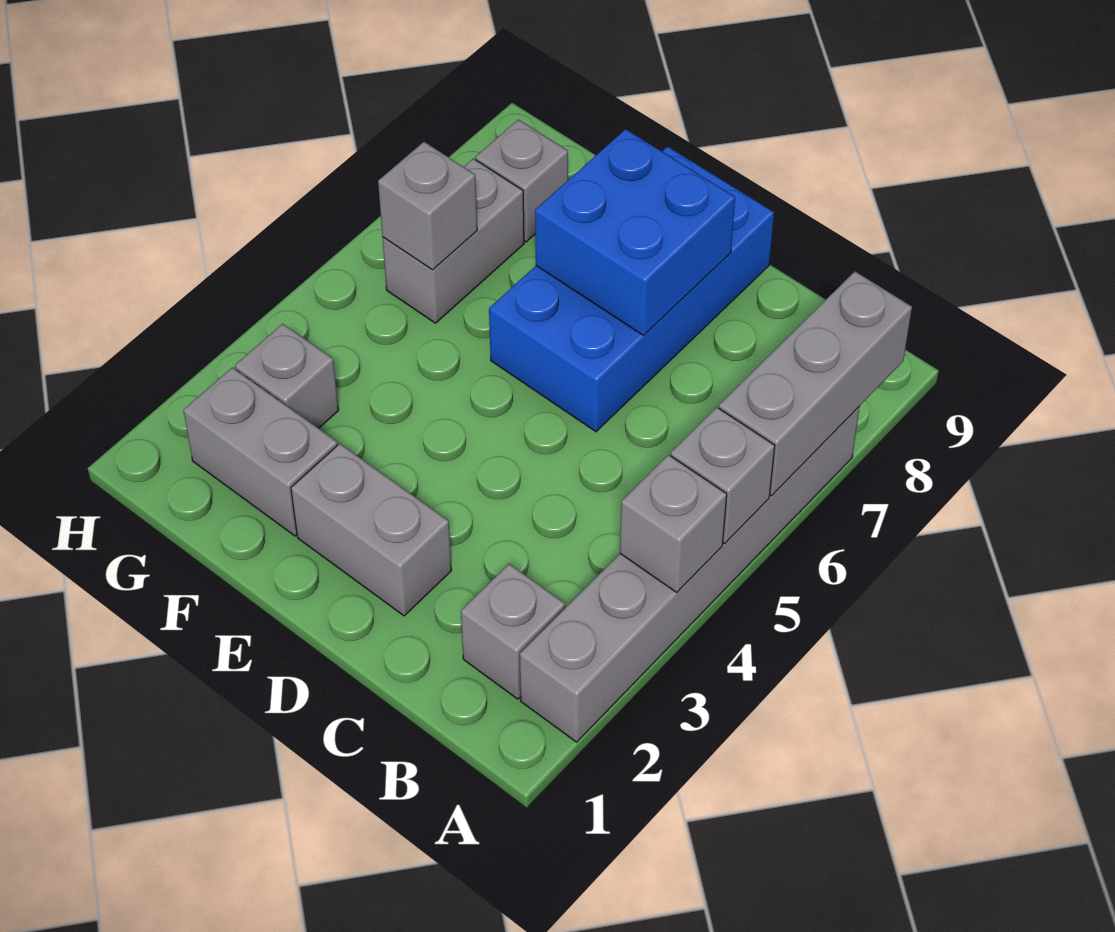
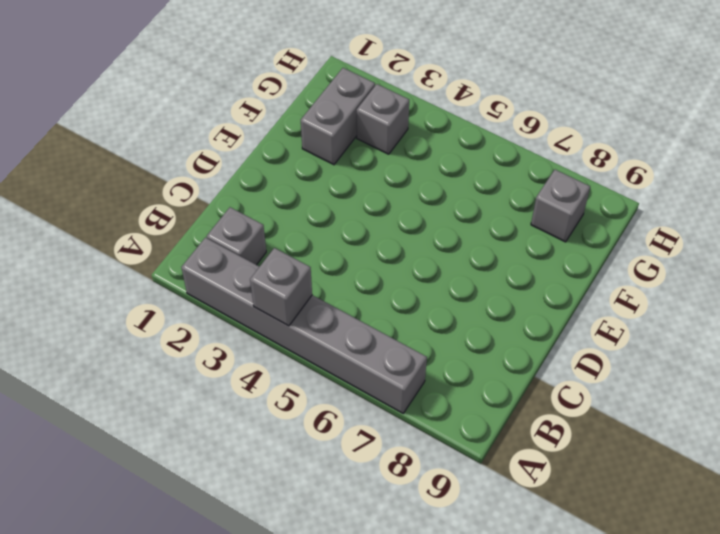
none -> grey 1x2 brick [291,444,452,616]
none -> blue 2x4 brick [489,146,774,432]
none -> grey 1x2 brick [382,159,524,323]

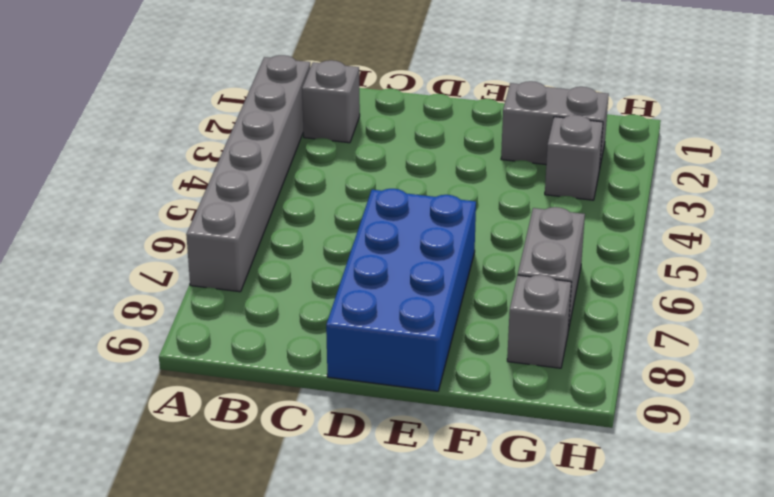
none -> grey 1x2 brick [291,444,452,616]
none -> grey 1x1 brick [620,455,727,592]
none -> grey 1x1 brick [671,407,775,543]

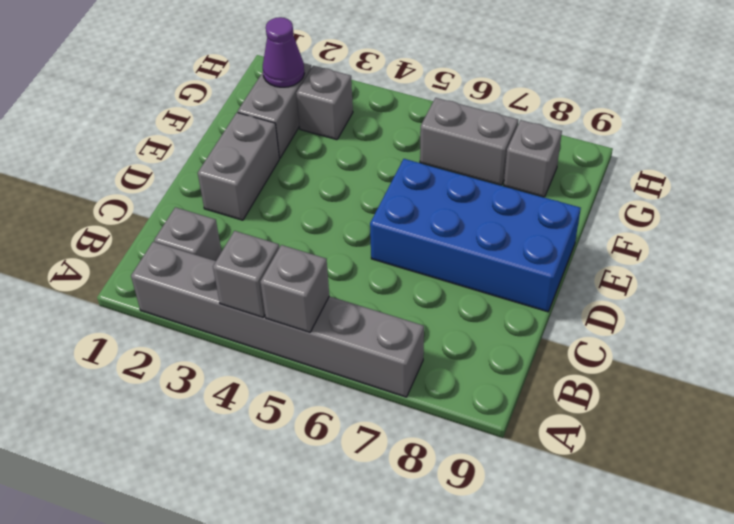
purple 1x1 cone [263,17,304,87] -> none
none -> grey 1x3 brick [719,271,912,496]
none -> blue 2x2 brick [535,129,735,336]
none -> grey 1x1 brick [378,142,477,270]

